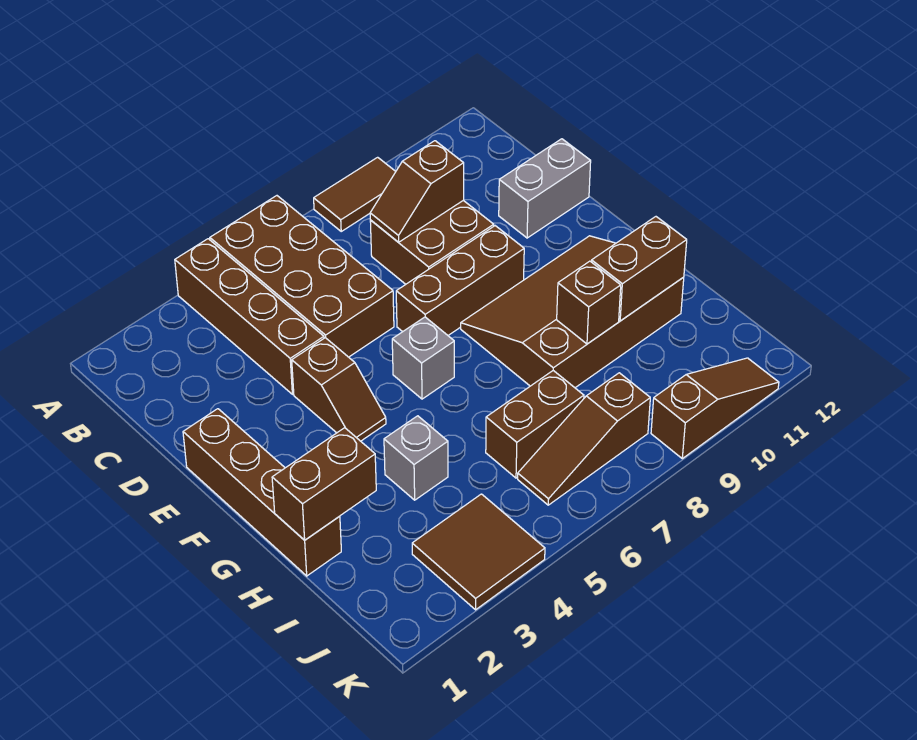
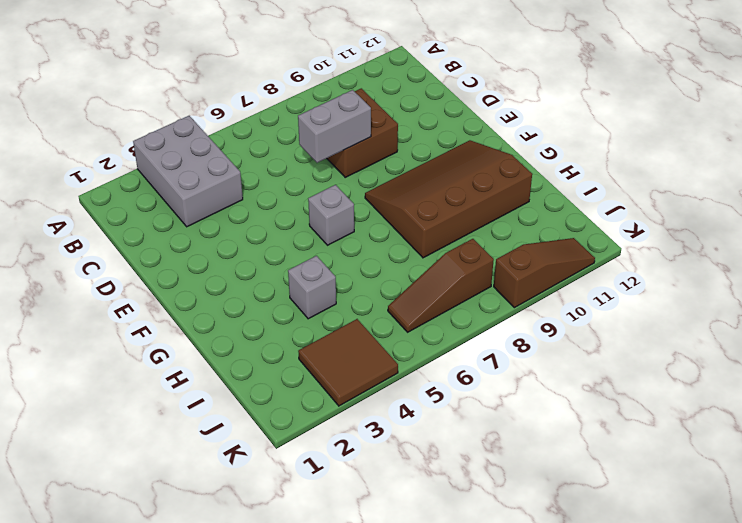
grey 2x3 brick [133,116,243,227] -> brown 1x4 brick [175,239,324,394]
grey 1x2 brick [298,90,371,163] -> grey 1x2 brick moved to [499,139,591,238]
none -> brown 2x4 brick [210,196,394,357]
none -> brown 1x2 tile [314,157,396,231]
none -> brown 1x4 brick [183,409,341,576]

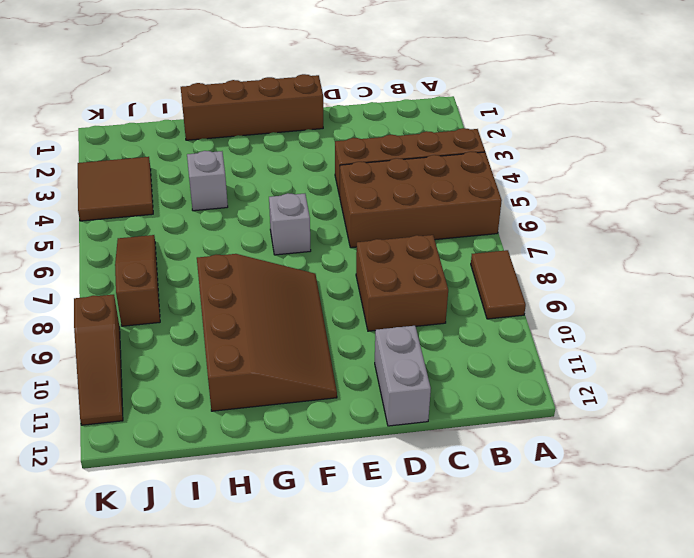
none -> brown 1x2 slope [292,338,386,441]
none -> brown 1x3 brick [396,226,524,335]
none -> brown 1x2 brick [486,371,584,478]

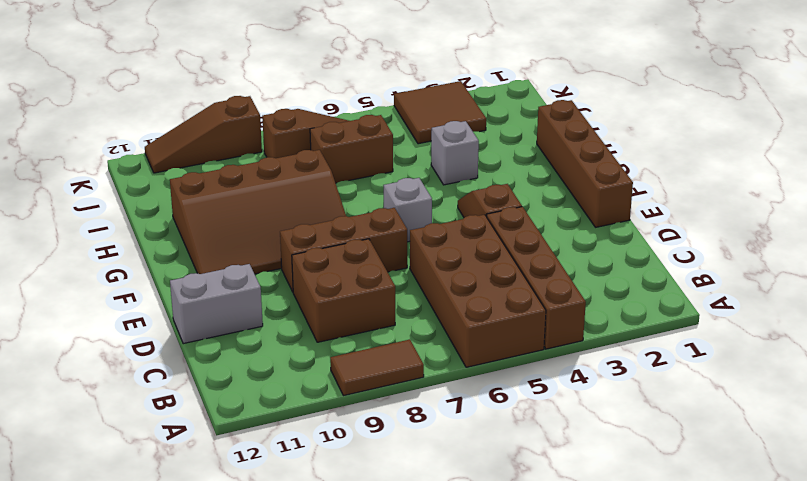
none -> brown 1x2 slope [370,141,464,242]
none -> brown 1x2 brick [272,428,376,540]
none -> brown 1x1 brick [557,261,621,344]

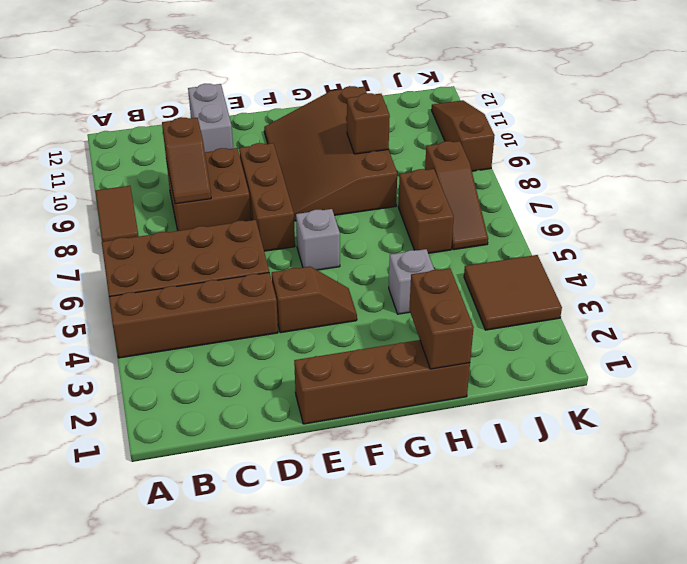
none -> brown 1x2 brick [592,217,687,321]

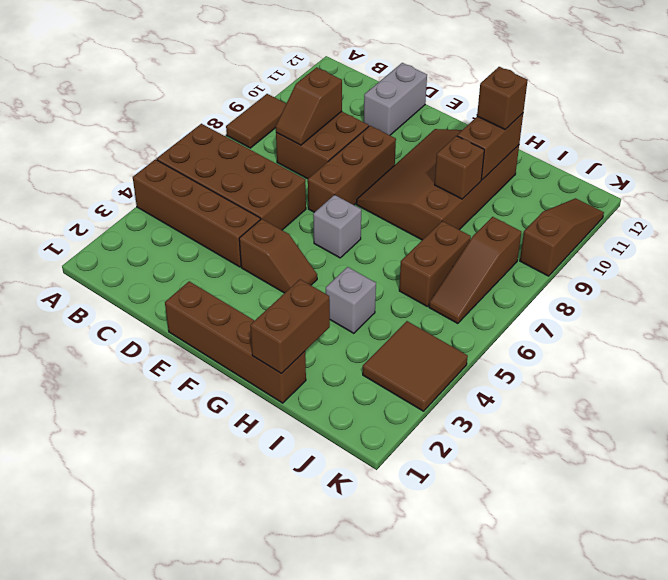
brown 1x1 brick [477,67,528,129] -> none

